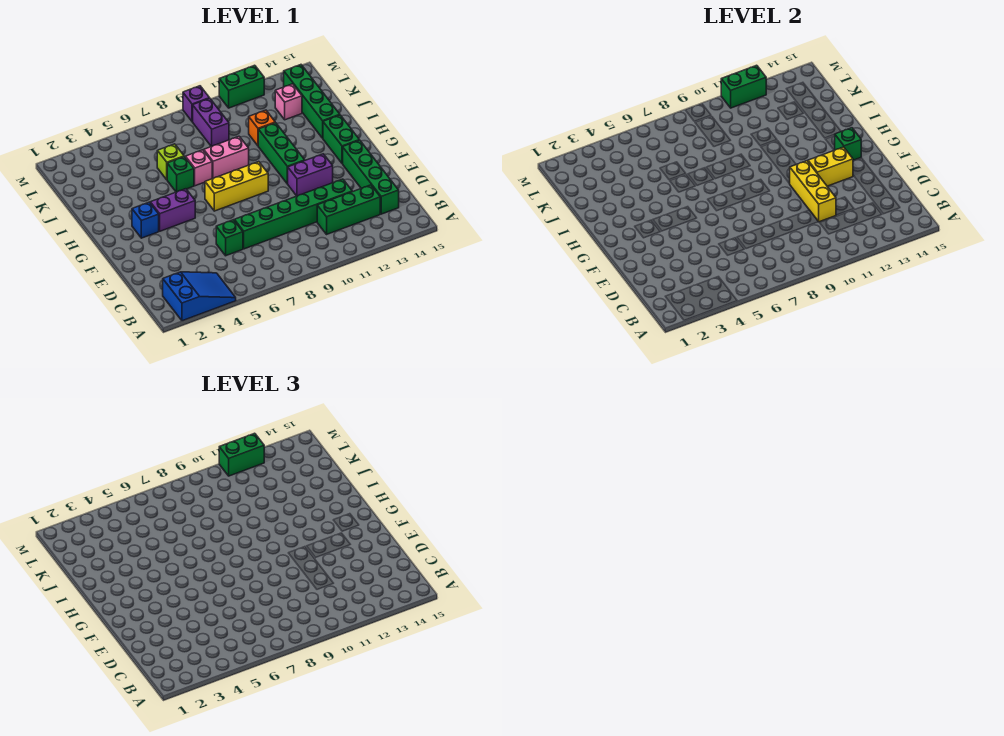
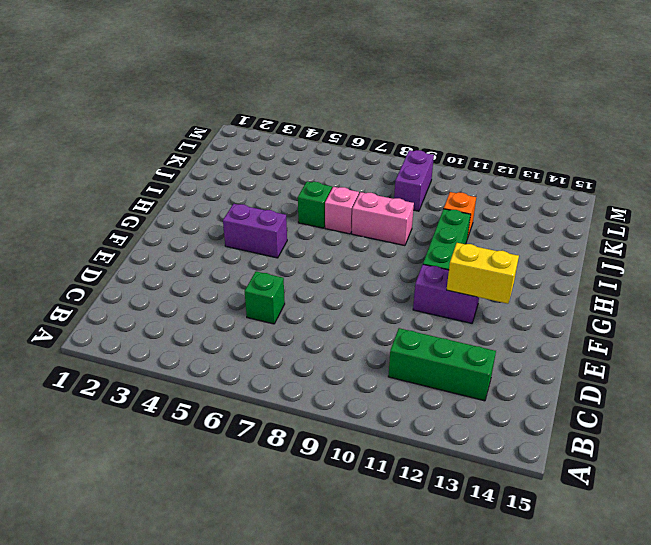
none -> blue 2x3 slope [163,272,236,321]
none -> green 1x4 brick [343,140,399,214]
none -> green 1x6 brick [234,179,352,249]

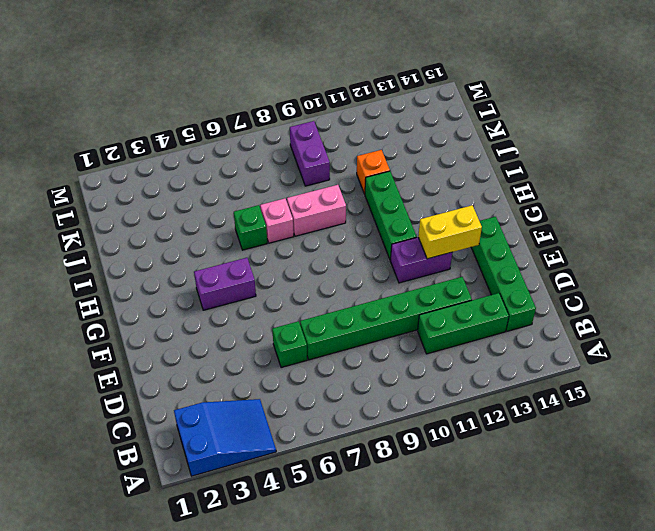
none -> blue 1x1 brick [132,202,159,238]
none -> yellow 1x3 brick [205,162,268,211]
none -> green 1x2 brick [323,115,359,164]

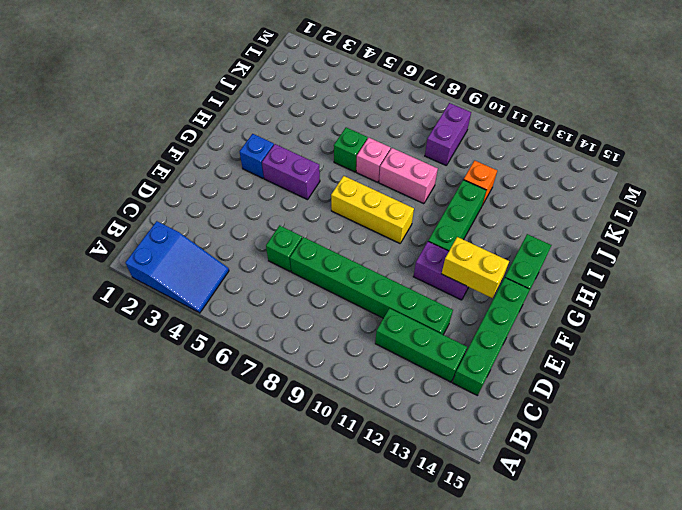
none -> green 1x4 brick [284,65,340,138]
none -> lime 1x1 brick [157,144,184,180]
none -> pink 1x1 brick [275,84,302,120]

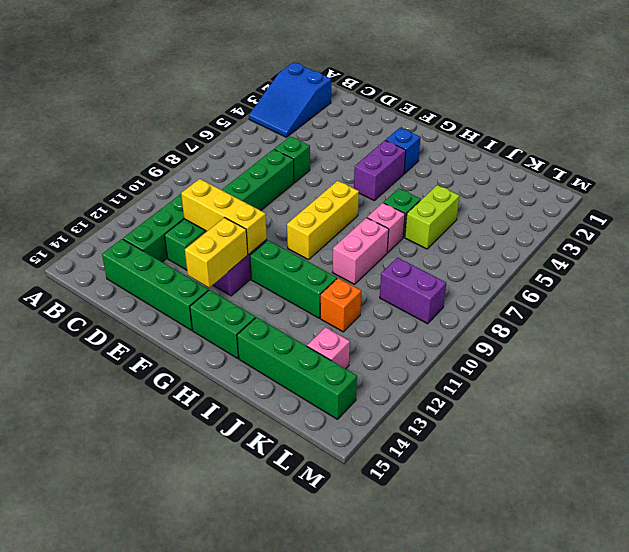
lime 1x2 brick [405,185,459,249] -> lime 1x1 brick [157,144,184,180]
none -> purple 1x1 brick [183,86,209,122]
none -> green 1x2 brick [219,65,264,108]
none -> green 1x1 brick [834,128,861,160]

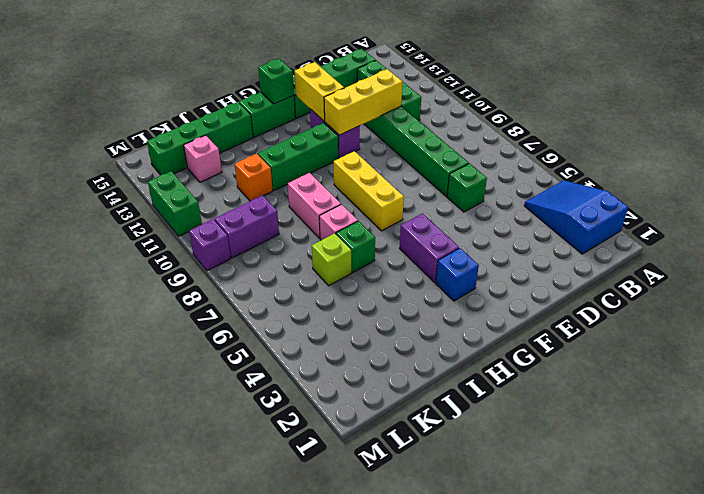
none -> green 1x2 brick [721,65,766,108]
none -> green 1x2 brick [219,433,264,476]

